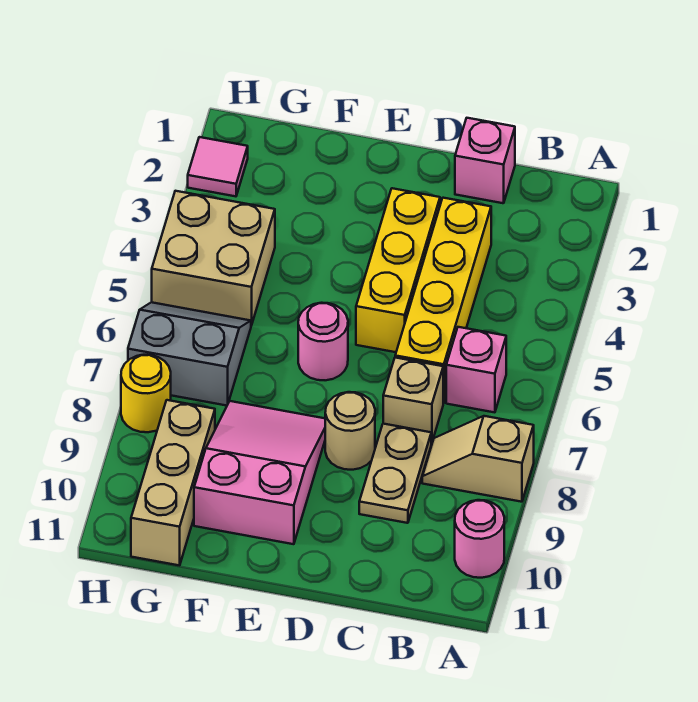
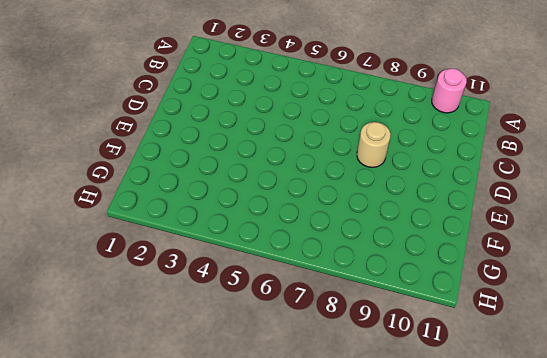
none -> tan 1x2 slope [422,416,534,502]
none -> pink 1x1 brick [446,327,506,412]
none -> pink 1x1 brick [455,118,515,203]

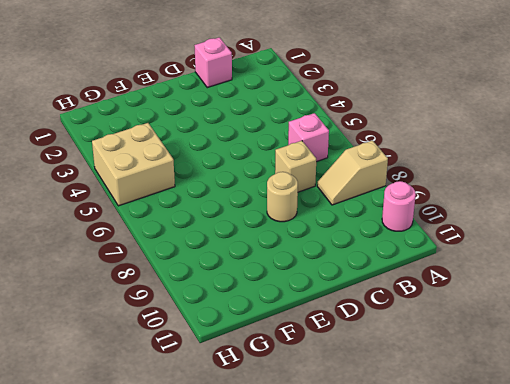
none -> yellow 1x4 brick [395,198,491,403]
none -> tan 1x2 plate [359,424,431,523]
none -> yellow 1x3 brick [356,188,440,352]

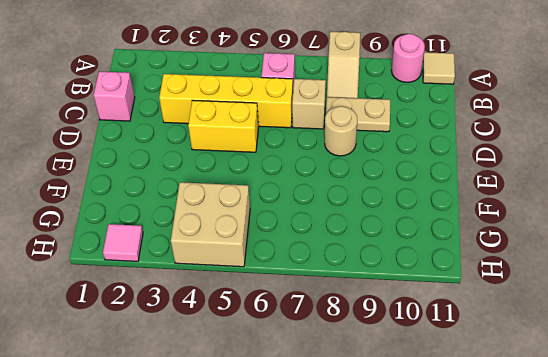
tan 1x1 tile [423,52,455,84] -> none
yellow 1x2 brick [188,100,259,152] -> yellow 1x3 brick [356,188,440,352]
none -> pink 1x1 round brick [298,303,348,380]
none -> pink 2x3 slope [194,401,325,544]
none -> grey 2x2 slope [128,302,251,406]

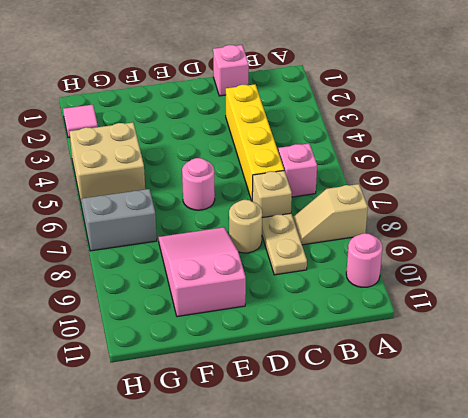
none -> yellow 1x3 brick [356,188,440,352]
none -> tan 1x3 brick [131,400,215,565]
none -> yellow 1x1 round brick [121,355,171,432]

